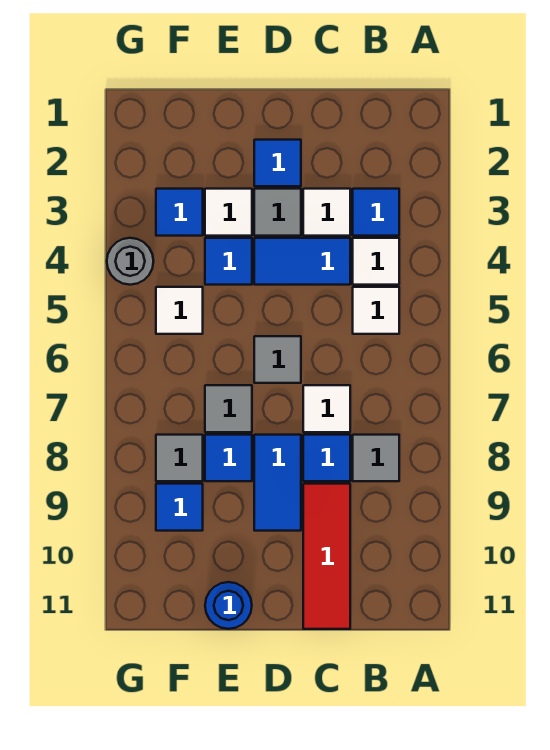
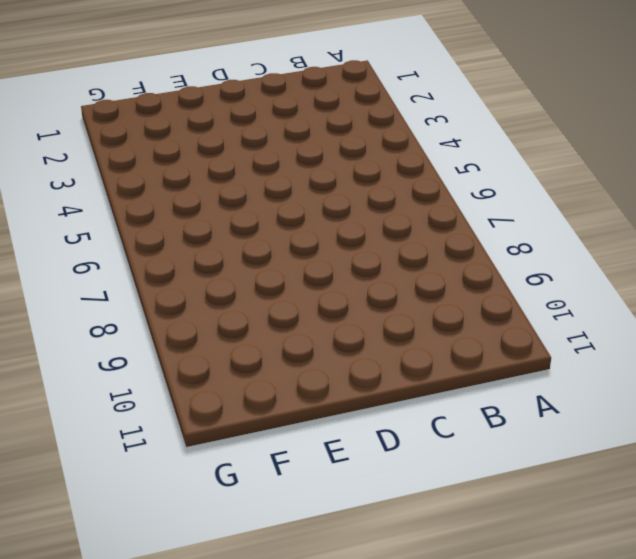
none -> blue 1x1 tile [353,189,399,236]
none -> white 1x1 tile [353,238,399,285]
none -> white 1x1 tile [353,287,399,334]

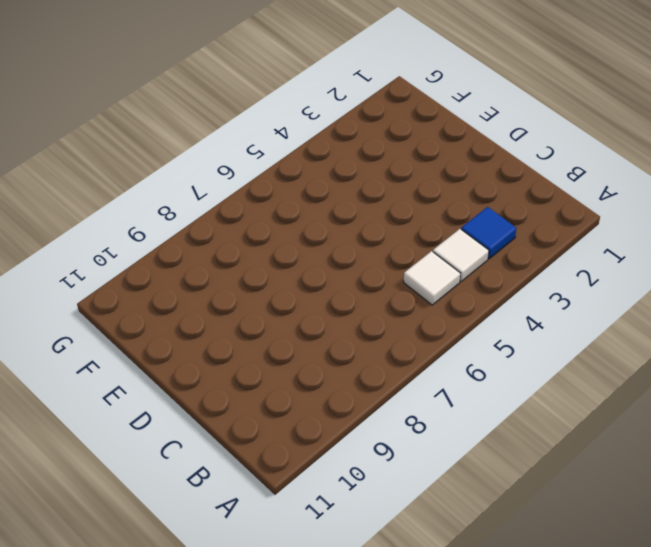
none -> grey 1x1 tile [353,435,399,481]
none -> white 1x1 tile [303,189,350,236]
none -> blue 1x2 tile [254,238,350,285]

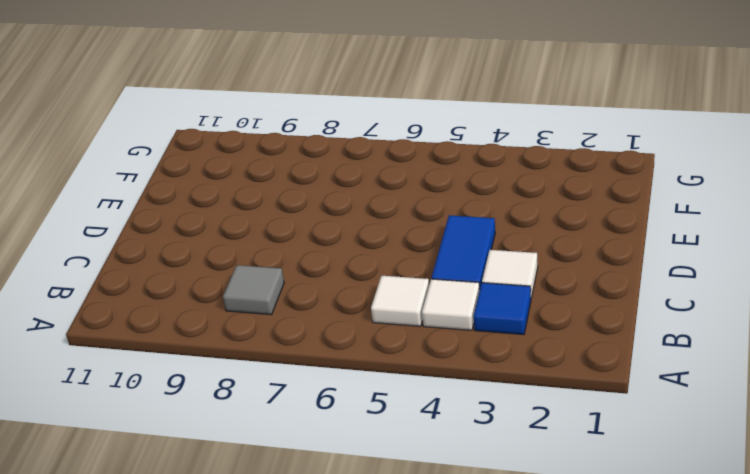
none -> white 1x1 tile [303,385,350,432]
none -> blue 1x1 tile [303,435,350,481]
none -> red 1x3 tile [303,484,350,629]

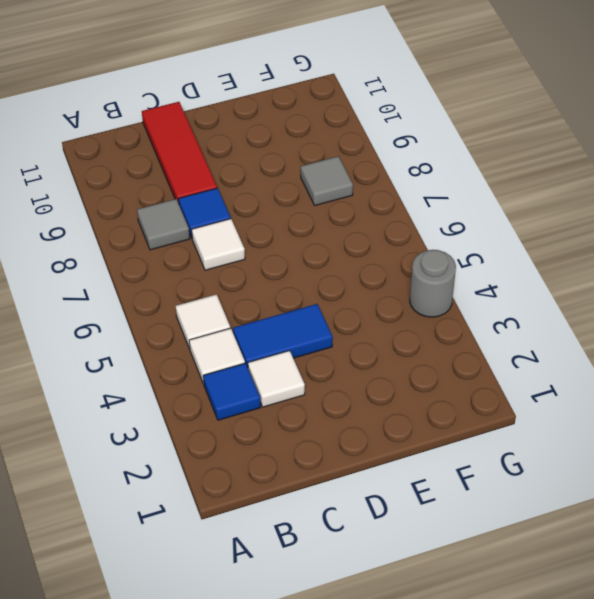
none -> blue 1x1 tile [254,140,301,186]
none -> grey 1x1 tile [254,189,301,236]
none -> grey 1x1 tile [254,336,301,383]

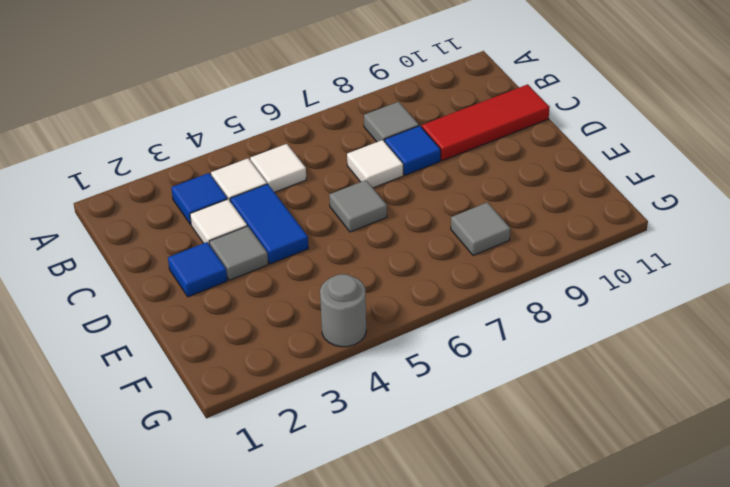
none -> blue 1x2 tile [254,435,301,531]
none -> white 1x1 tile [205,189,252,236]
none -> blue 1x1 tile [205,238,252,285]

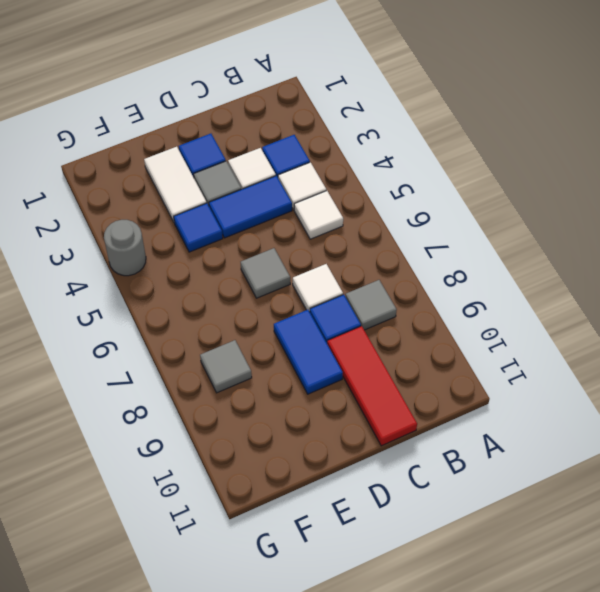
white 1x2 tile [144,147,206,222] -> white 1x1 tile [205,189,252,236]
none -> grey 1x1 tile [205,385,252,432]
none -> blue 1x1 tile [205,435,252,481]
none -> blue 1x1 round brick [205,582,252,629]

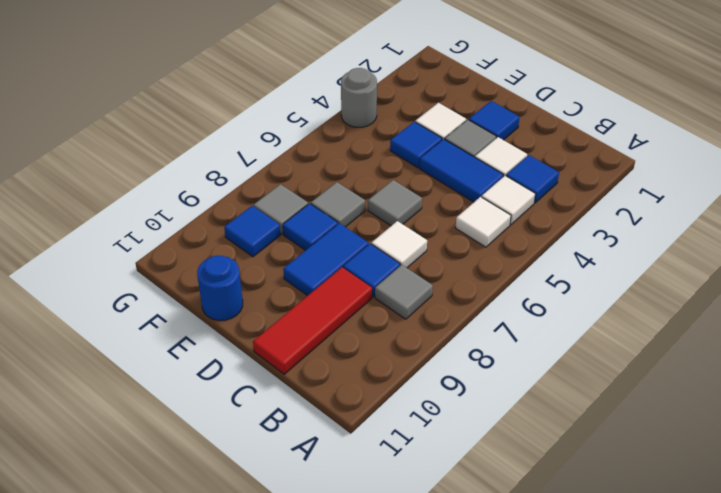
none -> blue 1x1 tile [156,189,203,236]
none -> white 1x1 tile [156,287,203,334]

